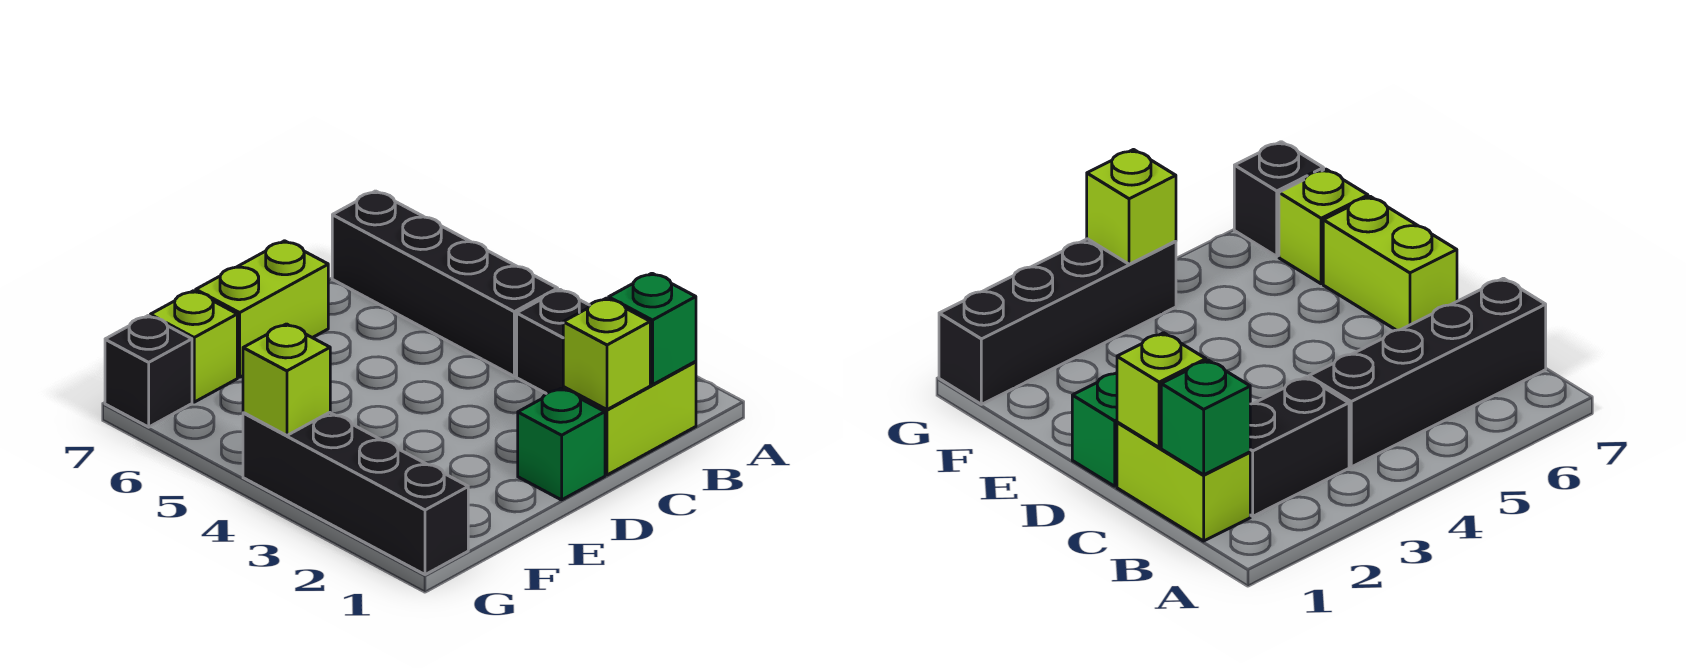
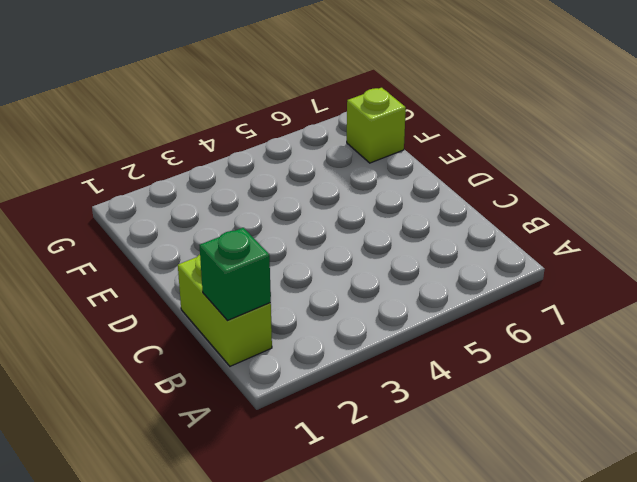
none -> black 1x2 brick [517,289,590,394]
none -> black 1x4 brick [332,191,558,376]

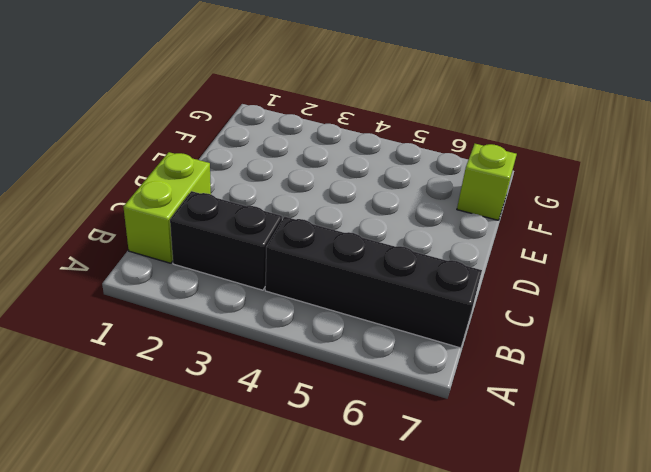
none -> green 1x1 brick [518,389,605,500]
none -> lime 1x2 brick [196,241,328,377]

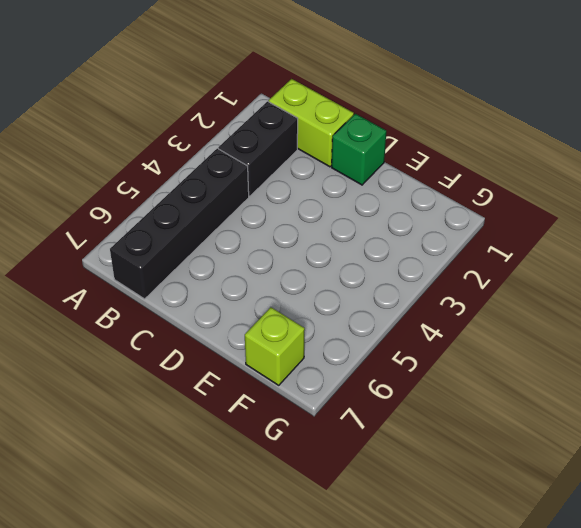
none -> lime 1x2 brick [196,241,328,377]
none -> black 1x4 brick [243,412,468,575]

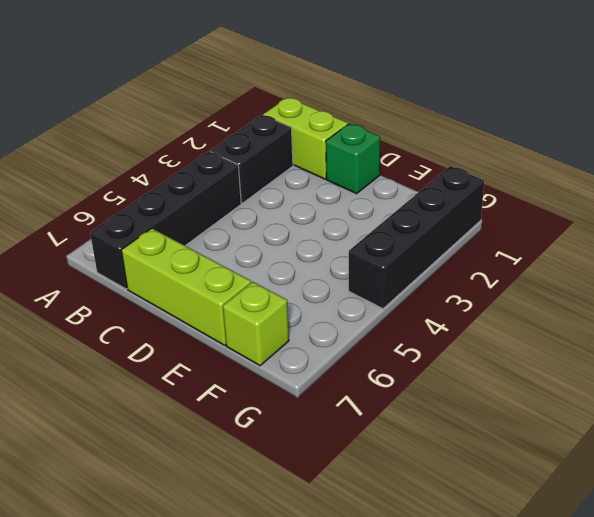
lime 1x3 brick [121,228,251,345] -> lime 1x2 brick [196,241,328,377]
none -> black 1x1 brick [105,316,192,427]
none -> green 1x1 brick [609,273,696,385]

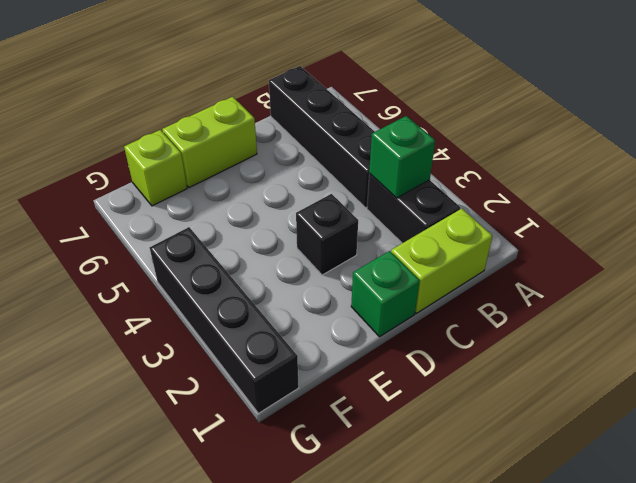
green 1x1 brick [369,116,435,198] -> green 1x1 brick moved to [609,273,696,385]
black 1x1 brick [296,194,358,275] -> black 1x1 brick moved to [105,316,192,427]
none -> lime 1x1 brick [563,298,650,410]
none -> lime 1x1 brick [243,324,330,435]

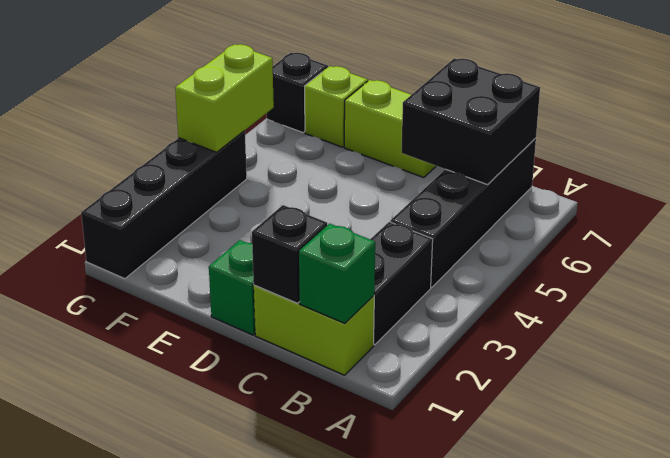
black 2x2 brick [401,58,540,185] -> none
black 1x1 brick [252,205,327,303] -> lime 1x1 brick [563,298,650,410]
lime 1x2 brick [175,44,274,152] -> lime 1x1 brick [243,324,330,435]

